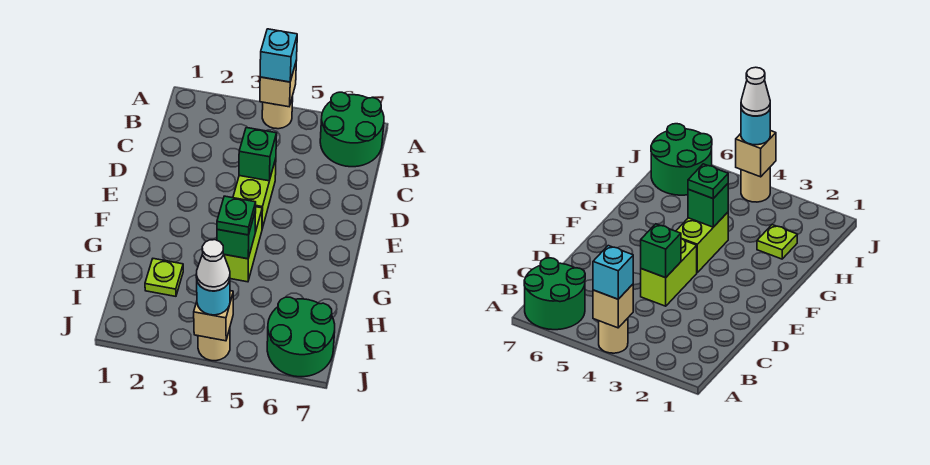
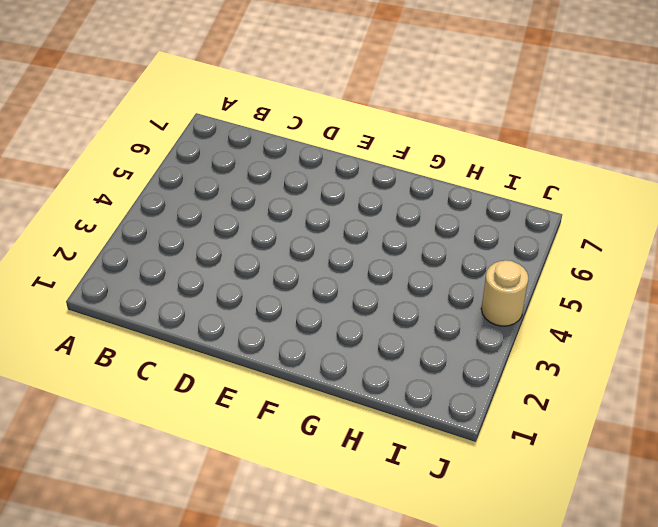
none -> tan 1x1 round brick [262,96,293,129]
none -> green 2x2 round brick [320,92,384,167]
none -> lime 1x2 brick [233,159,276,228]

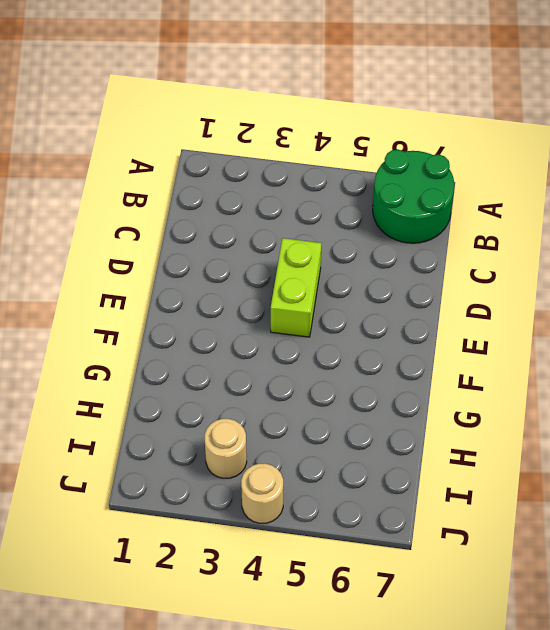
tan 1x1 round brick [205,419,247,478] -> tan 1x1 round brick moved to [262,96,293,129]
none -> lime 1x2 brick [224,207,262,282]
none -> lime 1x1 plate [145,259,183,296]
none -> green 2x2 round brick [267,297,335,377]

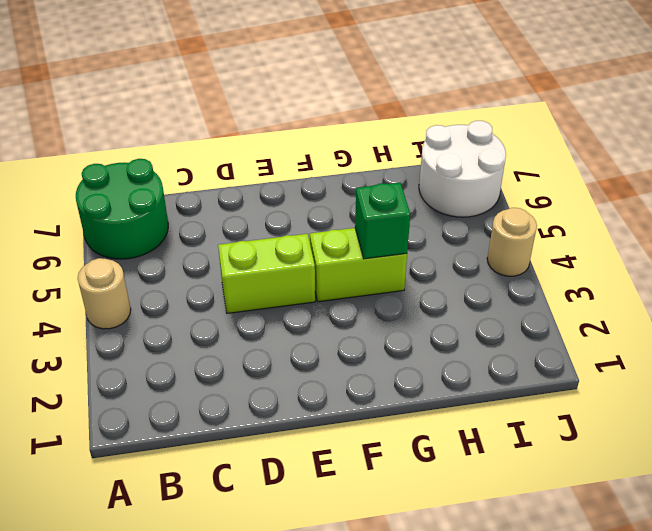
white 2x2 round brick [419,121,506,217] -> green 2x2 round brick [267,297,335,377]
none -> lime 1x1 plate [145,259,183,296]
none -> tan 1x1 brick [260,60,297,107]
none -> green 1x1 brick [239,128,277,181]

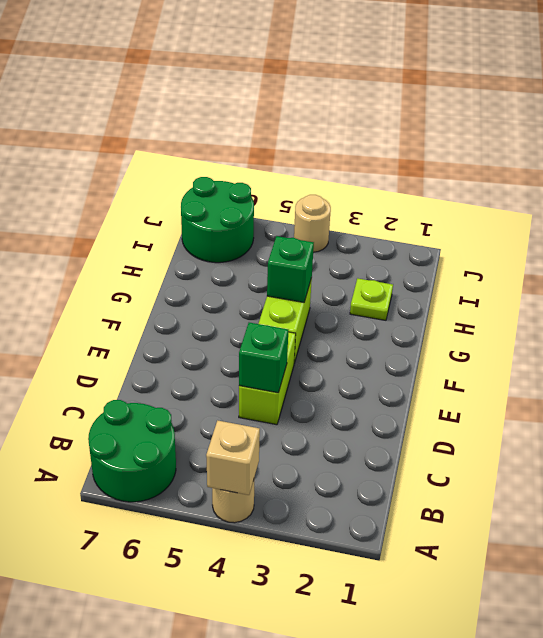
none -> tan 1x1 brick [194,291,233,341]
none -> cyan 1x1 brick [260,29,297,82]
none -> green 1x1 plate [217,196,256,235]

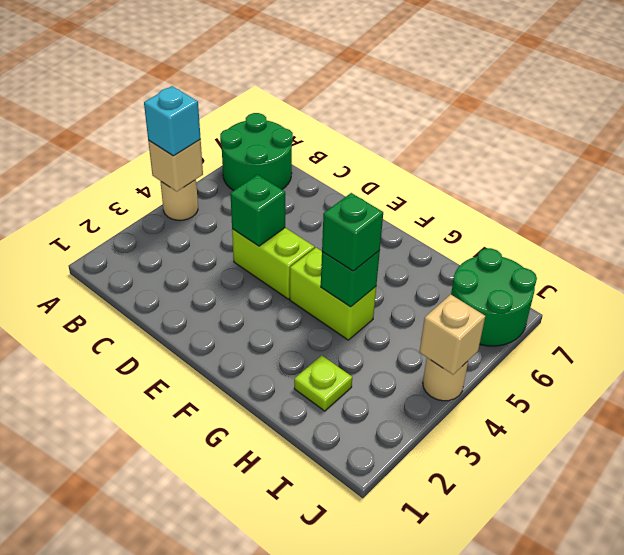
green 1x1 brick [322,193,383,271] -> green 1x1 plate [217,196,256,235]
none -> cyan 1x1 round brick [197,281,230,315]
none -> white 1x1 cone [196,240,230,291]

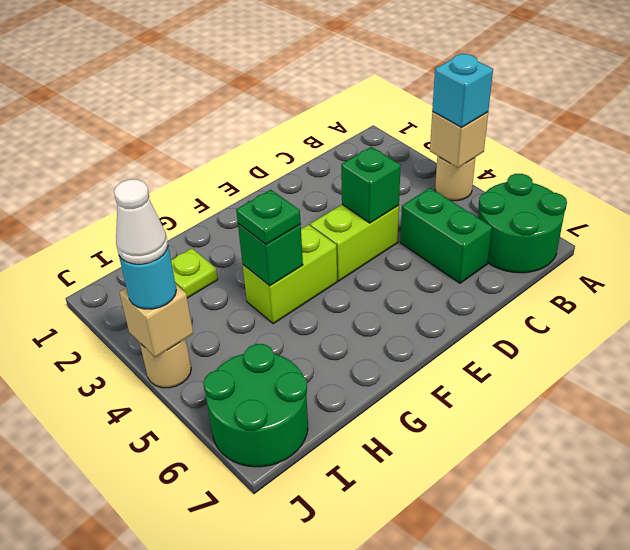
green 1x2 brick [400,188,492,283] -> none

